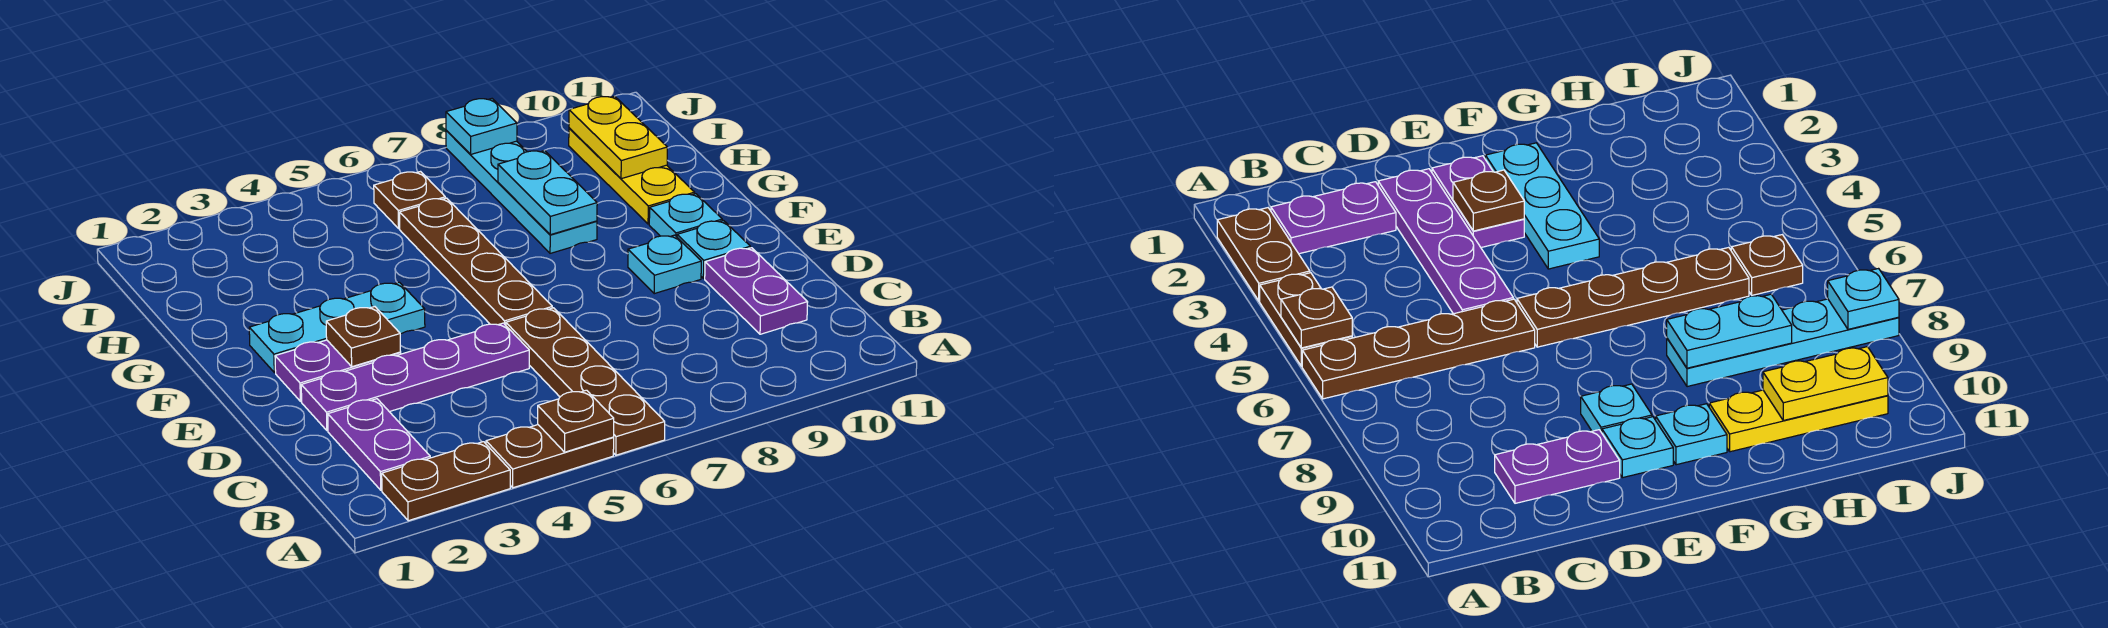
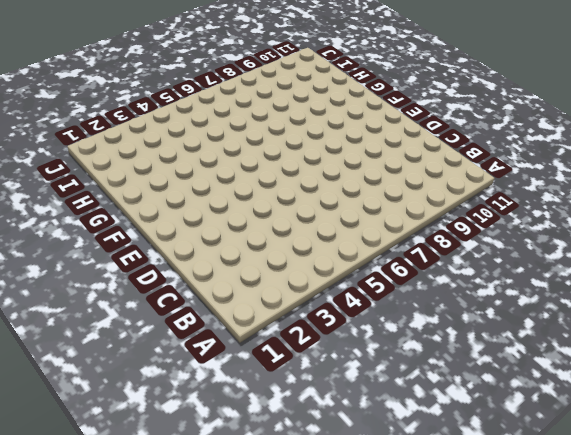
none -> brown 1x2 plate [382,442,510,521]
none -> brown 1x2 plate [486,425,614,488]
none -> brown 1x4 plate [506,308,665,455]

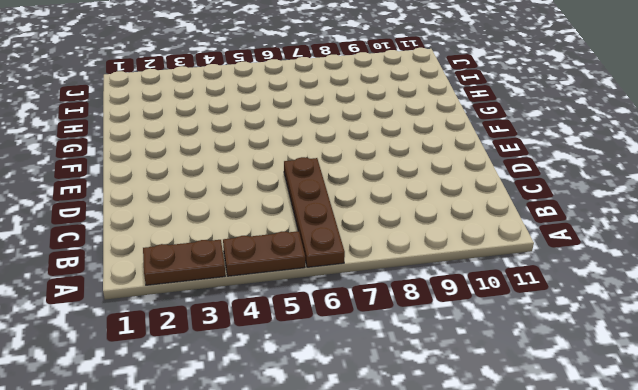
none -> purple 1x2 plate [328,399,430,490]
none -> purple 1x2 plate [705,248,808,334]
none -> purple 1x4 plate [301,323,529,431]

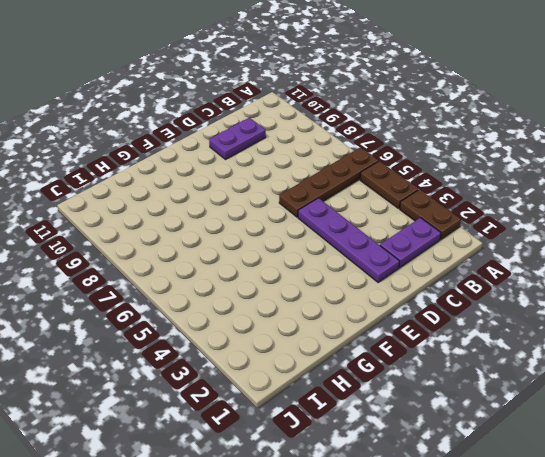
none -> purple 1x2 plate [275,340,401,401]
none -> brown 1x4 plate [400,198,552,325]
none -> cyan 1x1 plate [628,235,701,294]

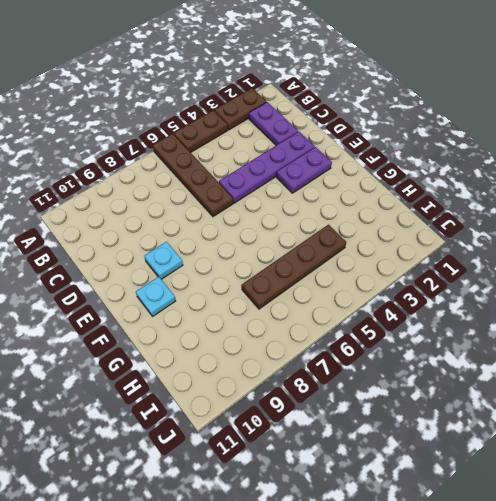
brown 1x4 plate [242,225,346,309] -> brown 1x4 plate turned to [400,198,552,325]
none -> purple 1x2 plate [705,248,808,334]
none -> cyan 1x1 plate [677,221,750,279]
none -> cyan 1x3 plate [249,282,425,373]

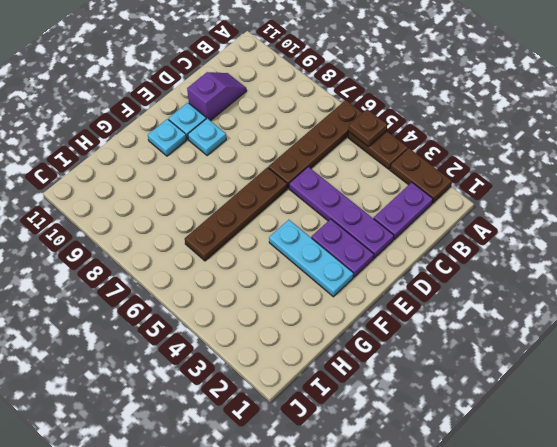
purple 1x2 slope [187,72,246,121] -> purple 1x2 plate [705,248,808,334]
none -> cyan 1x4 plate [446,131,597,253]
none -> yellow 1x3 plate [569,128,695,224]
none -> brown 1x1 plate [374,172,445,228]

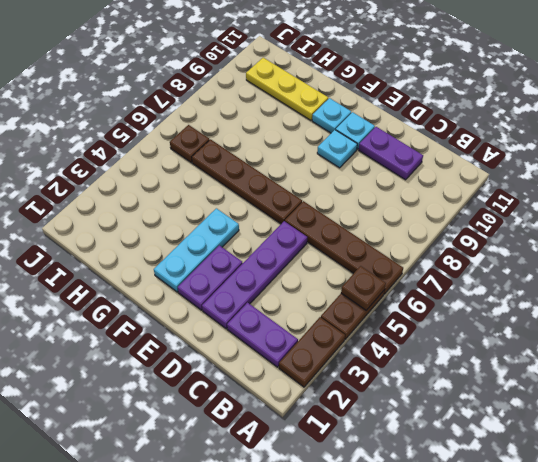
none -> cyan 1x4 plate [446,131,597,253]
none -> brown 1x1 plate [326,307,401,367]
none -> cyan 1x2 plate [498,151,597,235]

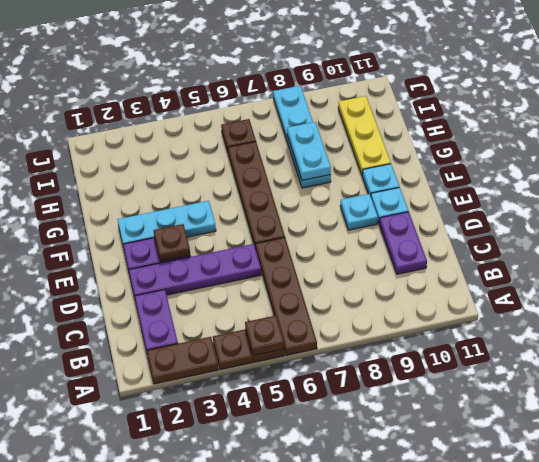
none -> yellow 1x2 plate [569,96,667,179]
none -> cyan 1x1 plate [446,99,517,154]

